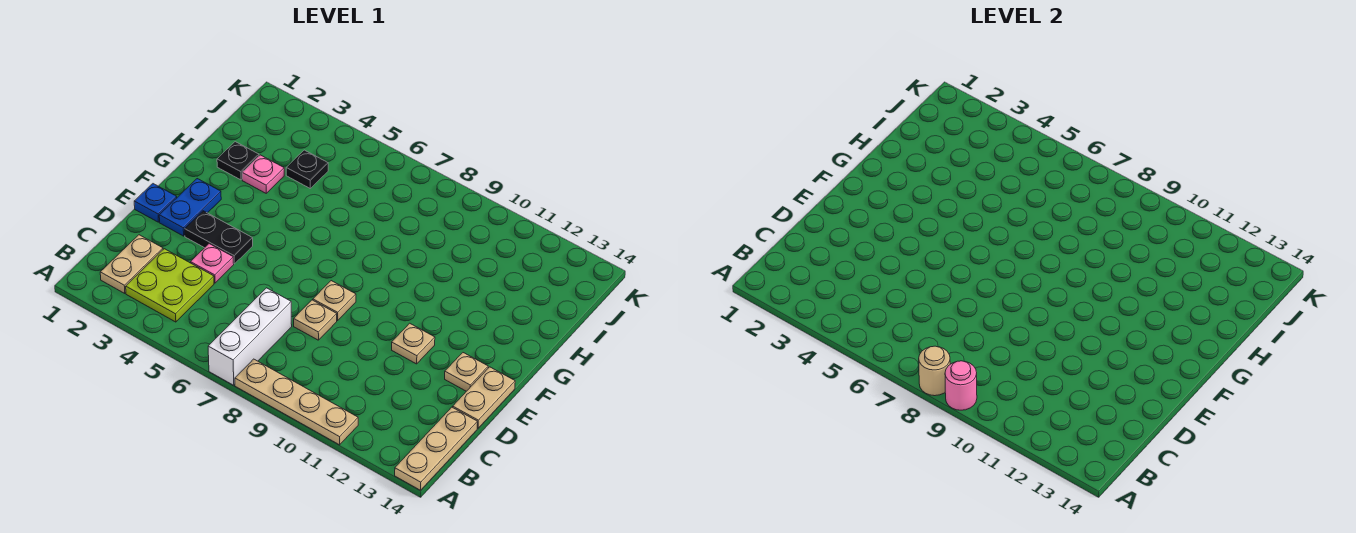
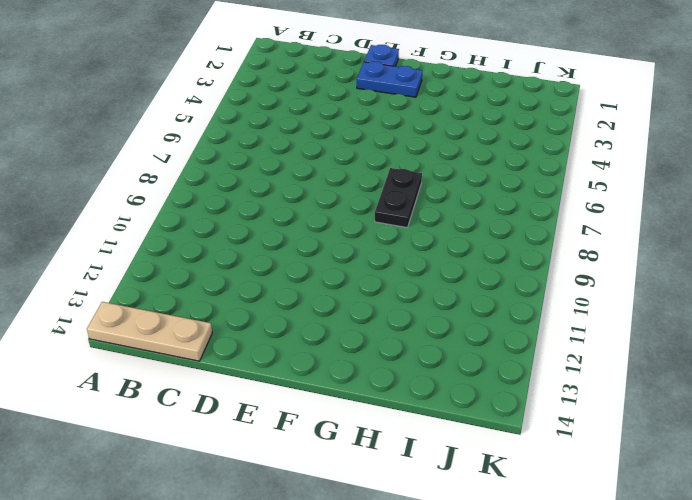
black 1x2 plate [375,168,422,228] -> black 1x2 plate moved to [185,211,253,264]
none -> white 1x3 brick [208,288,292,385]
none -> tan 1x4 plate [235,359,358,445]
none -> tan 1x2 plate [100,235,163,294]

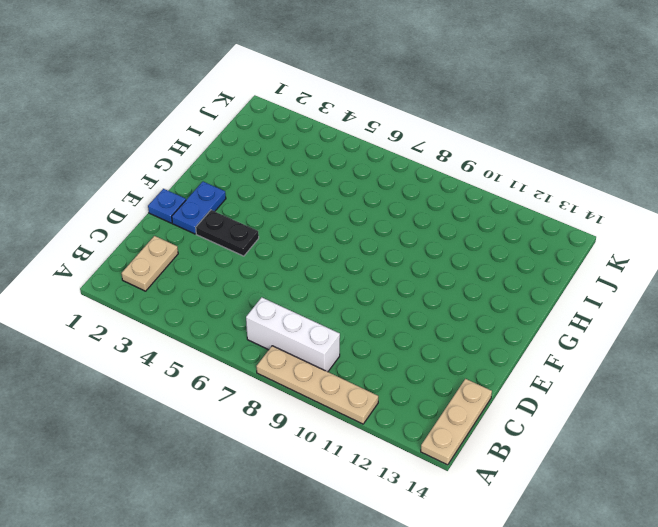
white 1x3 brick [246,297,340,372] -> white 1x3 brick turned to [208,288,292,385]
none -> lime 2x2 plate [126,249,214,322]
none -> pink 1x1 plate [191,244,234,283]
none -> tan 1x1 plate [294,300,337,340]

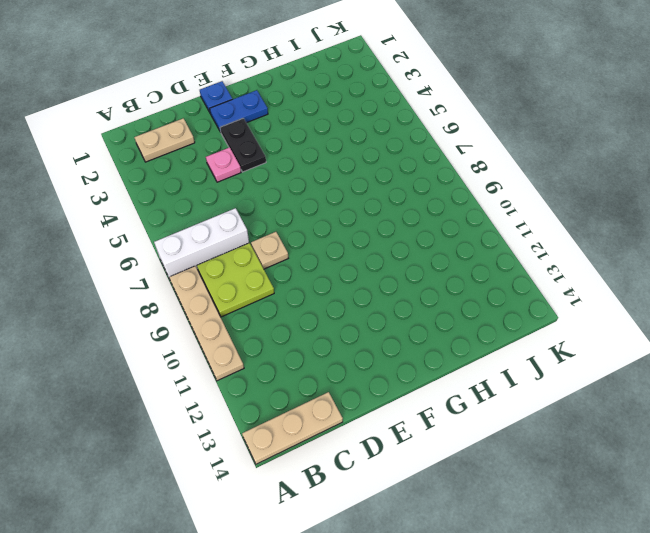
lime 2x2 plate [197,243,274,317] -> lime 2x2 plate moved to [126,249,214,322]
none -> tan 1x2 plate [453,367,515,428]
none -> tan 1x1 plate [313,281,356,321]
none -> tan 1x1 plate [392,323,435,364]

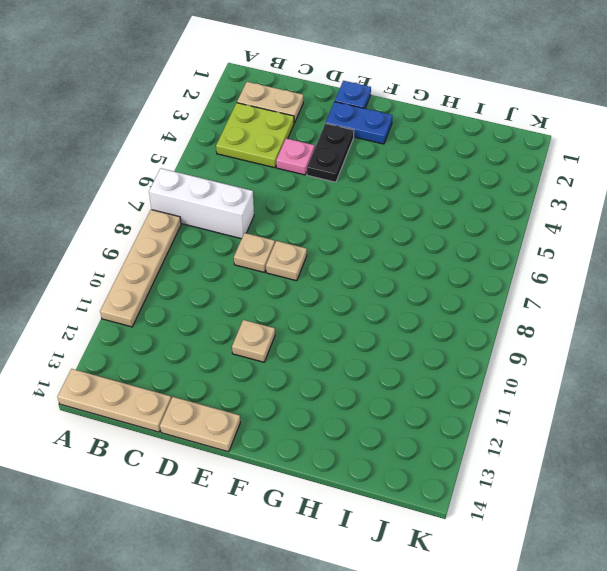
none -> tan 1x1 plate [445,353,488,391]
none -> black 1x1 plate [217,142,259,180]
none -> pink 1x1 plate [242,155,284,193]

